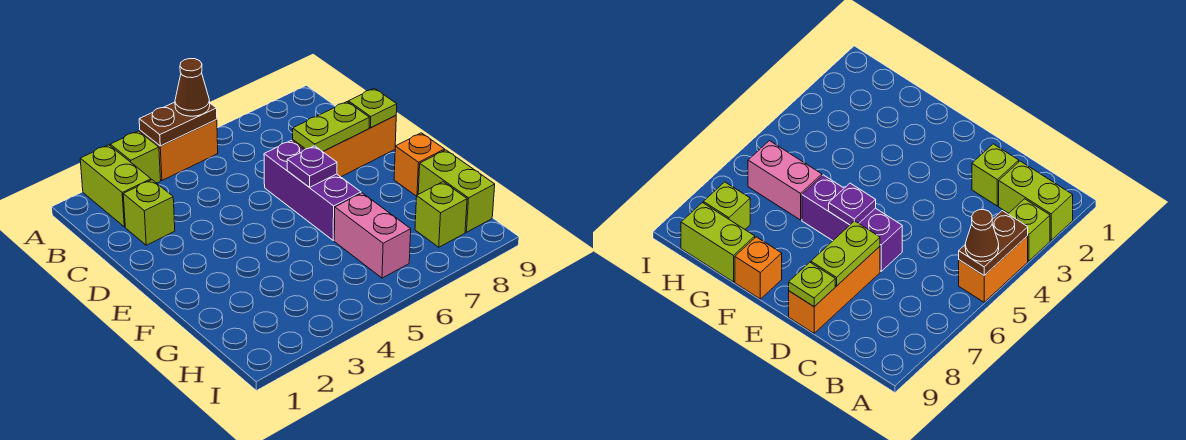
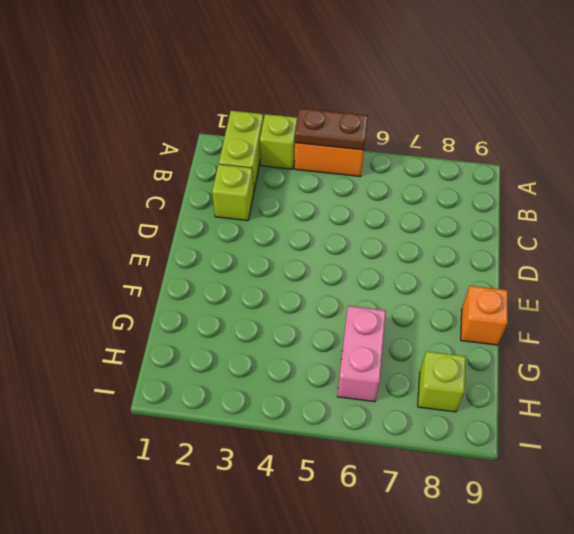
none -> purple 1x3 brick [264,141,361,240]
none -> orange 1x3 brick [293,116,396,177]
none -> lime 1x2 brick [418,150,495,232]

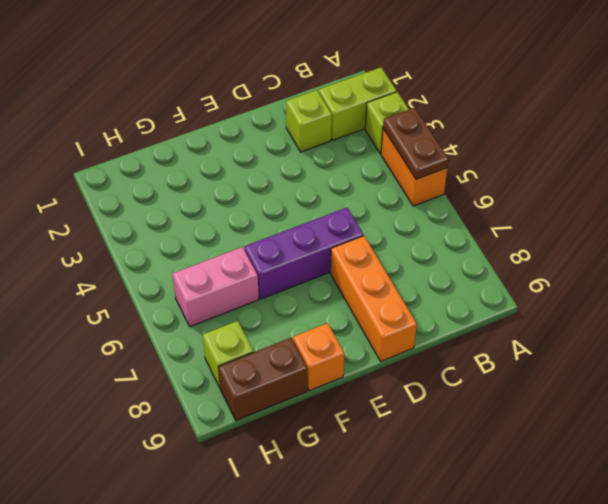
brown 1x2 brick [218,338,307,421] -> lime 1x2 brick [418,150,495,232]
none -> lime 1x2 plate [293,102,369,152]
none -> lime 1x1 plate [348,88,397,128]
none -> purple 1x1 plate [287,146,337,187]

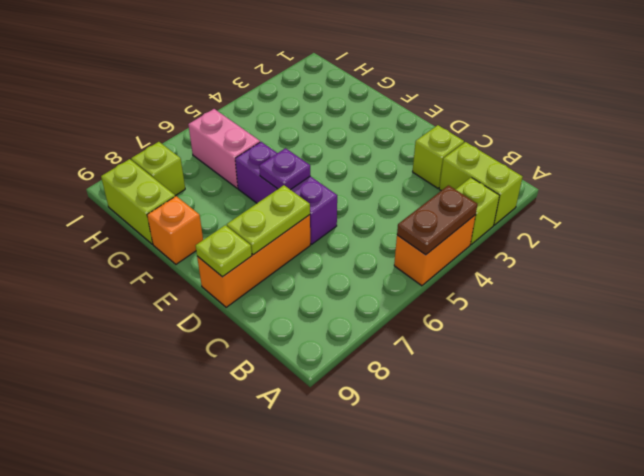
none -> brown 1x1 cone [175,59,210,116]

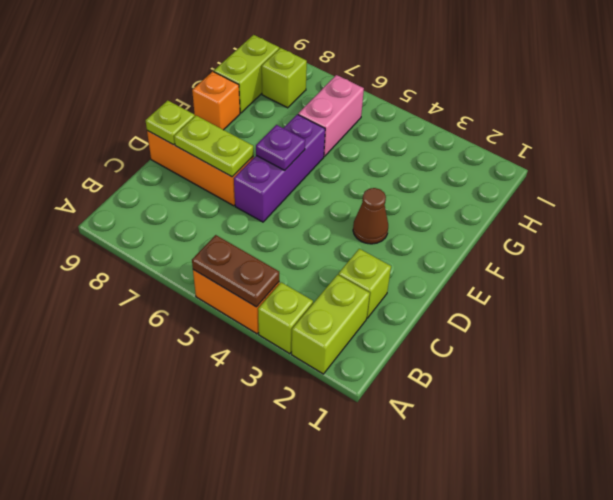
brown 1x1 cone [353,188,388,244] -> brown 1x1 cone moved to [175,59,210,116]

